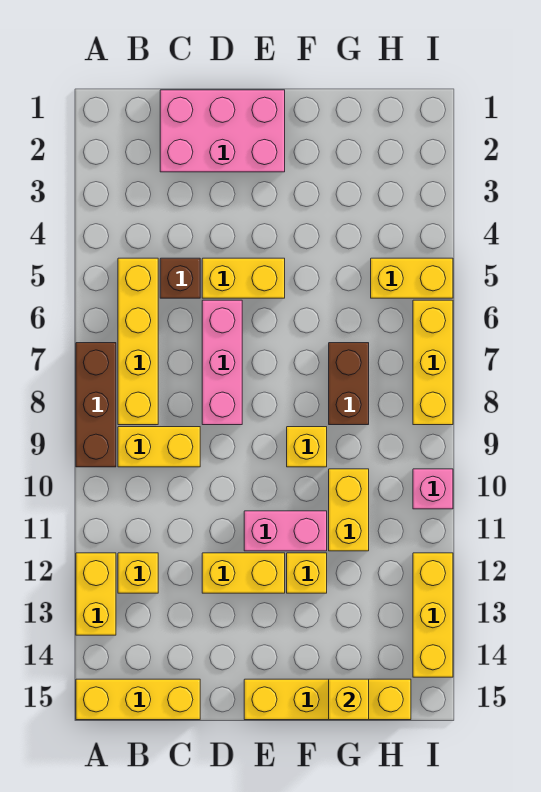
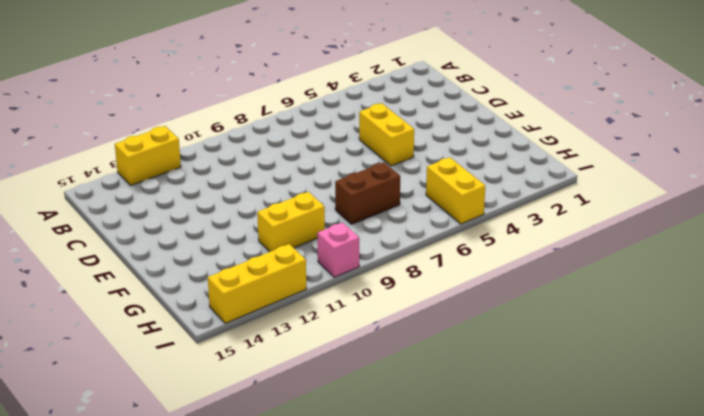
none -> brown 1x3 brick [76,343,116,467]
none -> yellow 1x3 brick [76,679,200,720]
none -> yellow 1x4 brick [118,258,158,425]

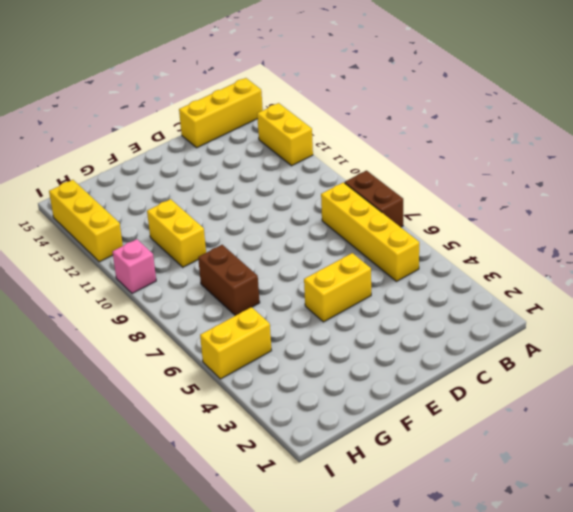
brown 1x2 brick [345,171,403,227] -> brown 1x3 brick [76,343,116,467]
none -> yellow 1x2 brick [118,427,200,467]
none -> yellow 1x1 brick [118,553,158,593]
none -> pink 2x3 brick [160,90,285,172]

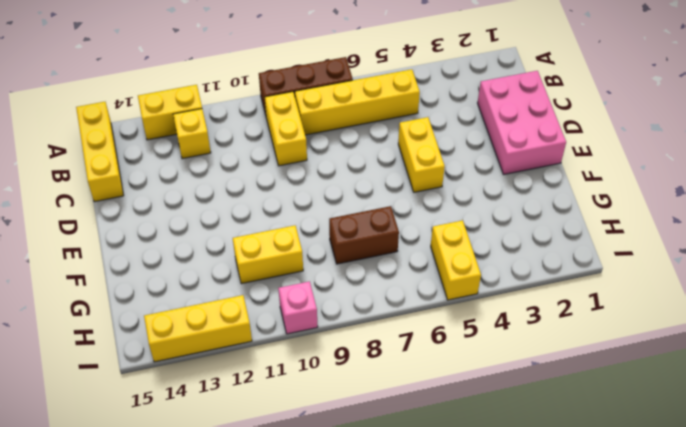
none -> brown 1x1 brick [160,258,200,298]
none -> pink 1x3 brick [202,300,242,425]
none -> yellow 1x2 brick [202,553,285,593]

